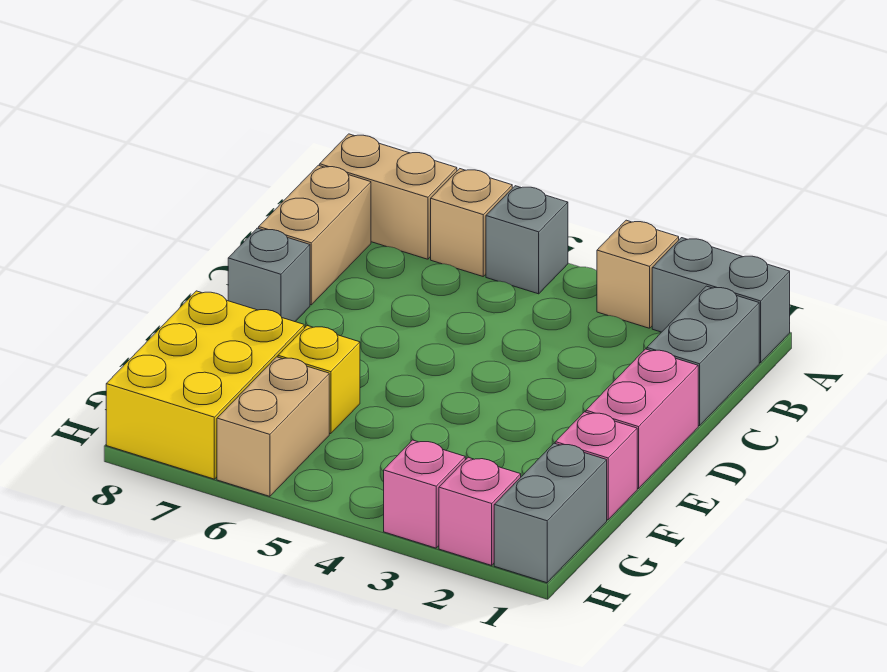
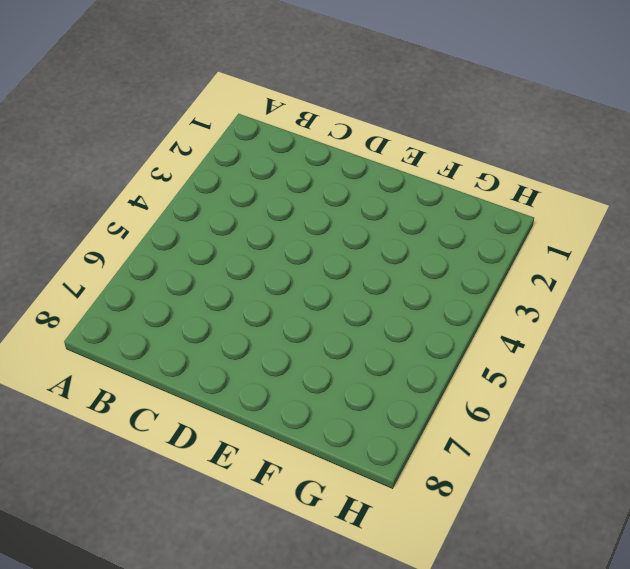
none -> grey 1x2 brick [652,238,790,363]
none -> tan 1x1 brick [597,220,679,328]
none -> grey 1x1 brick [486,186,568,294]

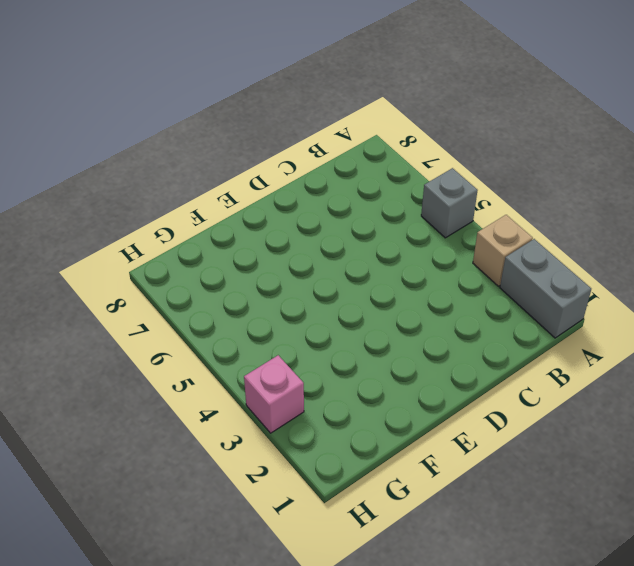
none -> tan 1x1 brick [431,169,512,276]
none -> tan 1x2 brick [320,134,457,259]
none -> grey 1x2 brick [647,286,759,426]

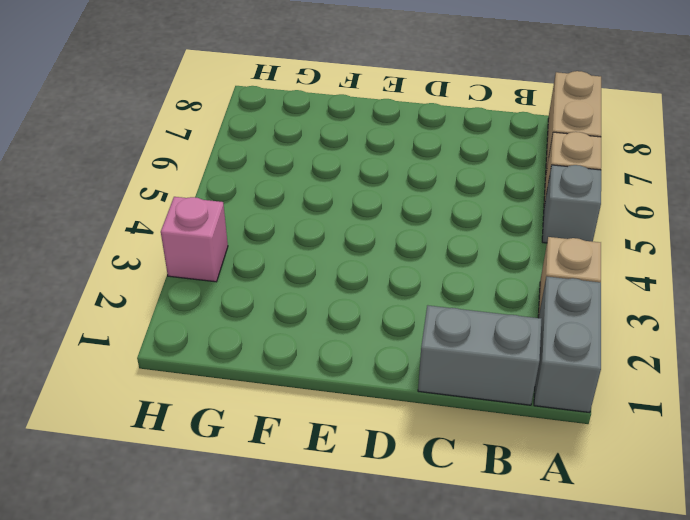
none -> tan 1x2 brick [259,165,371,305]
none -> pink 1x2 brick [586,349,698,489]
none -> grey 1x1 brick [228,228,310,322]

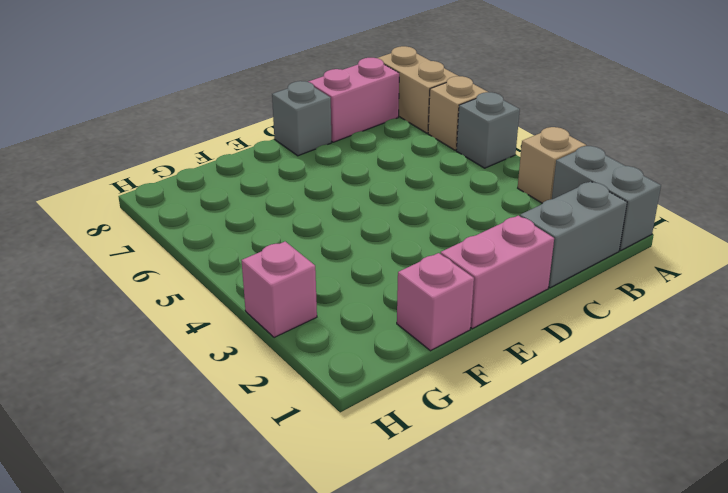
pink 1x2 brick [308,58,399,142] -> tan 1x2 brick [259,165,371,305]
none -> yellow 1x1 brick [278,326,360,434]
none -> yellow 2x3 brick [106,291,304,479]
none -> grey 1x2 brick [494,443,607,583]

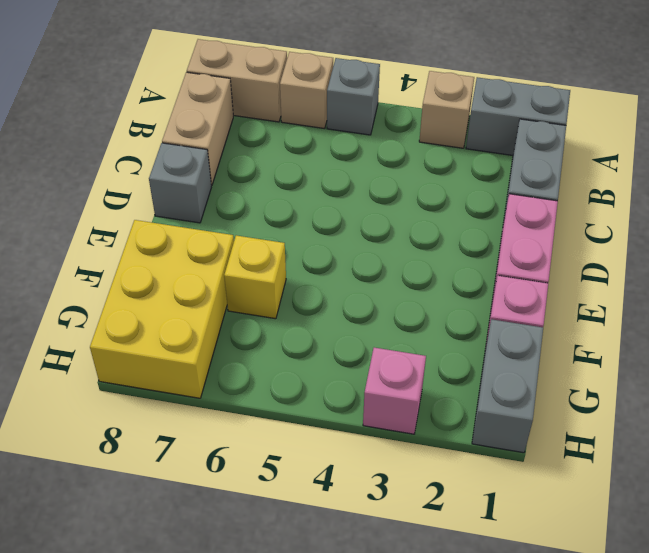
none -> tan 1x2 brick [217,357,329,496]
none -> pink 1x1 brick [439,457,521,565]

